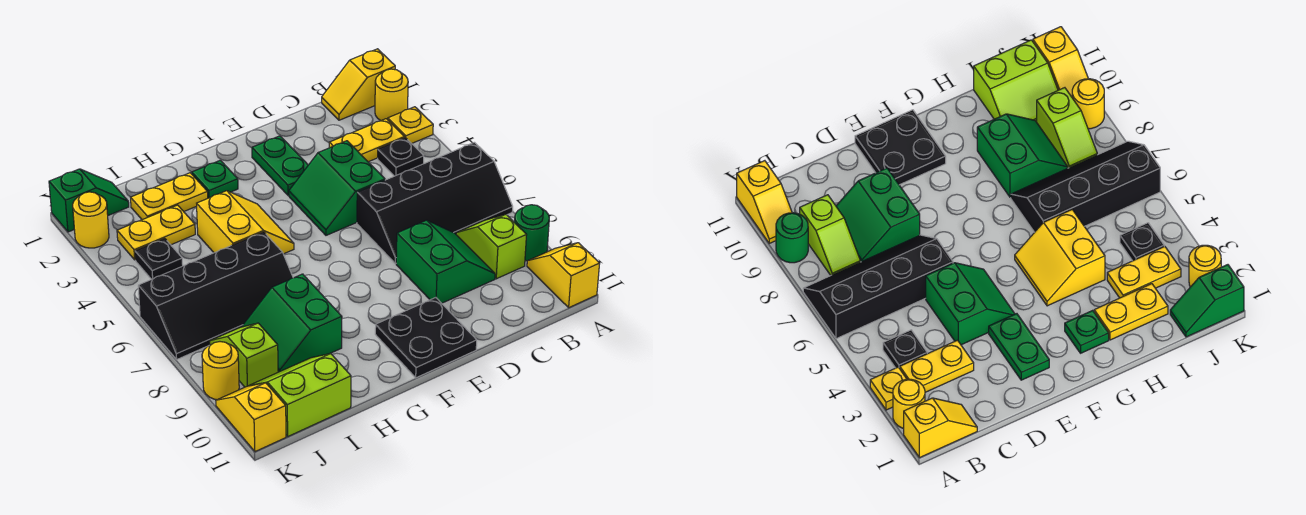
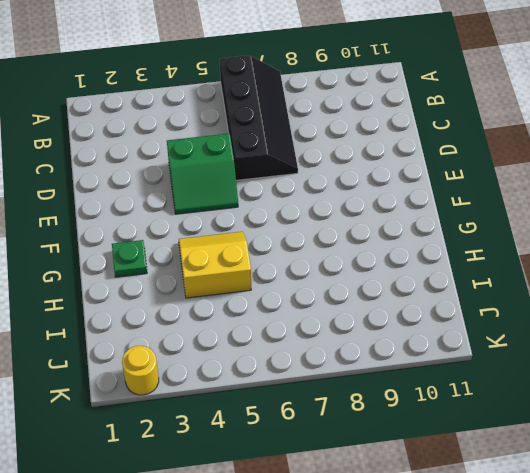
none -> yellow 1x2 slope [322,49,395,120]
none -> yellow 1x1 round brick [375,69,408,120]
none -> yellow 1x1 plate [388,107,433,144]

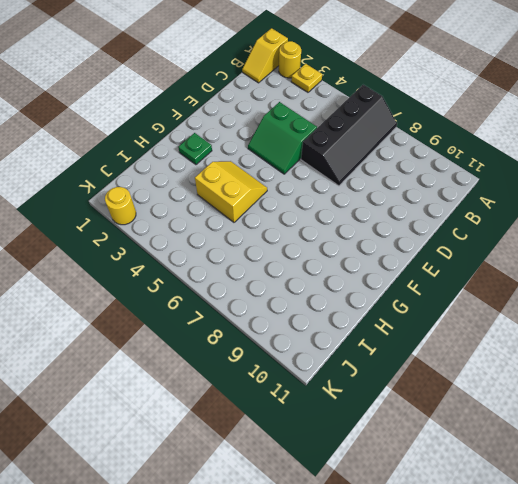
none -> green 1x1 round brick [514,205,549,261]
none -> yellow 1x2 slope [527,243,600,307]
none -> yellow 1x2 plate [329,119,404,162]

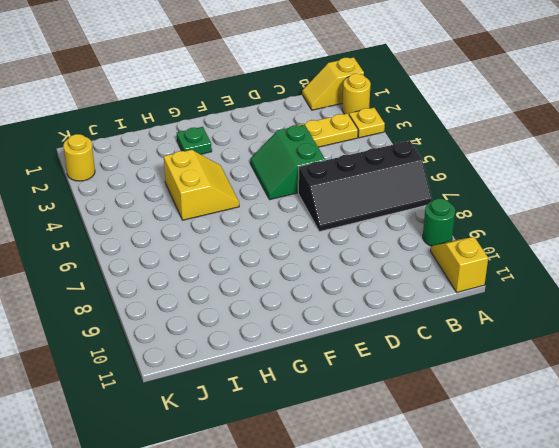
none -> black 1x1 plate [378,138,424,176]
none -> lime 1x2 slope [456,214,526,279]
none -> green 2x2 slope [396,220,495,303]

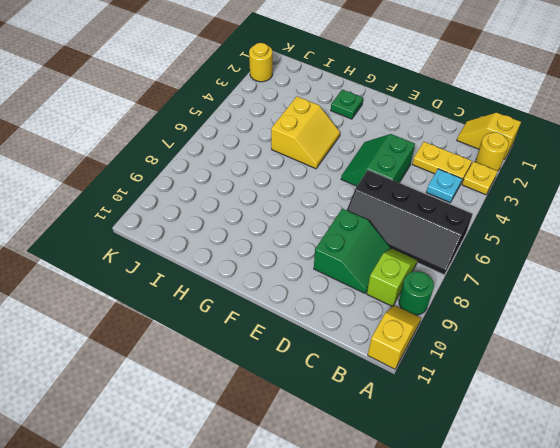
cyan 1x1 plate [426,169,462,203] -> black 1x1 plate [378,138,424,176]
none -> green 1x2 plate [252,136,308,195]
none -> black 2x2 plate [375,298,477,378]
none -> yellow 1x2 plate [131,173,208,220]

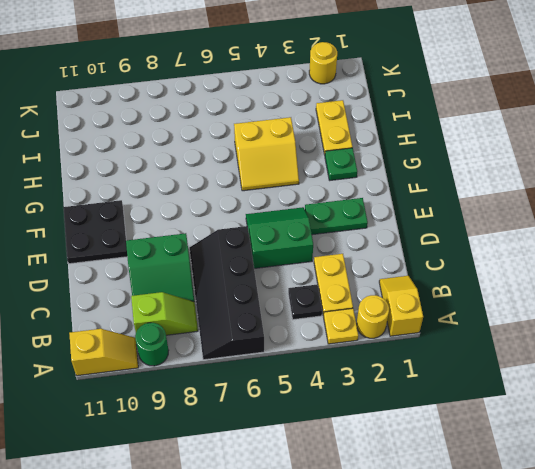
none -> black 2x4 slope [138,232,293,359]
none -> green 2x2 slope [242,274,342,372]
none -> yellow 1x2 plate [117,205,195,260]

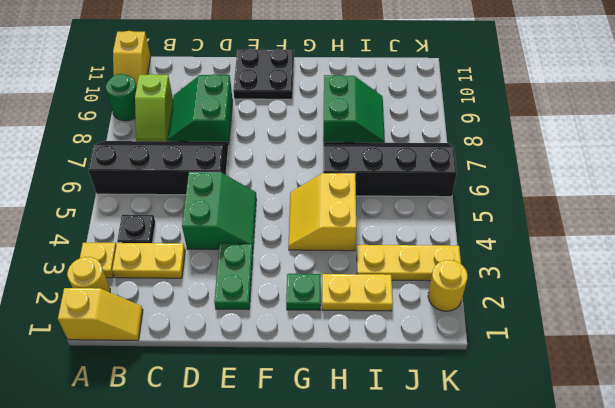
yellow 1x3 plate [357,245,461,281] -> yellow 1x2 plate [117,205,195,260]
none -> lime 2x2 slope [249,354,351,436]
none -> green 1x2 slope [49,169,129,232]
none -> black 1x1 plate [135,238,183,279]

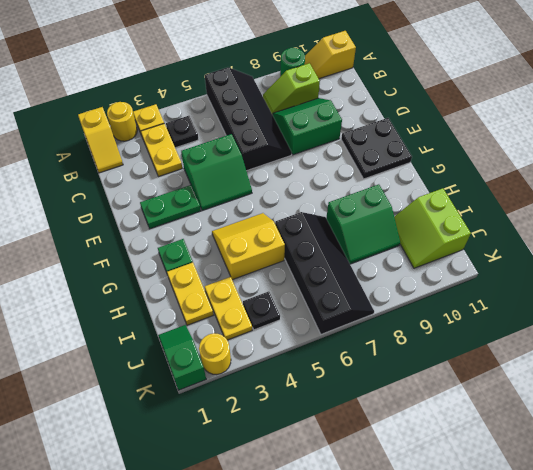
none -> lime 1x2 slope [209,323,278,387]
none -> yellow 1x1 round brick [202,342,239,400]
none -> yellow 1x2 slope [216,383,286,452]

